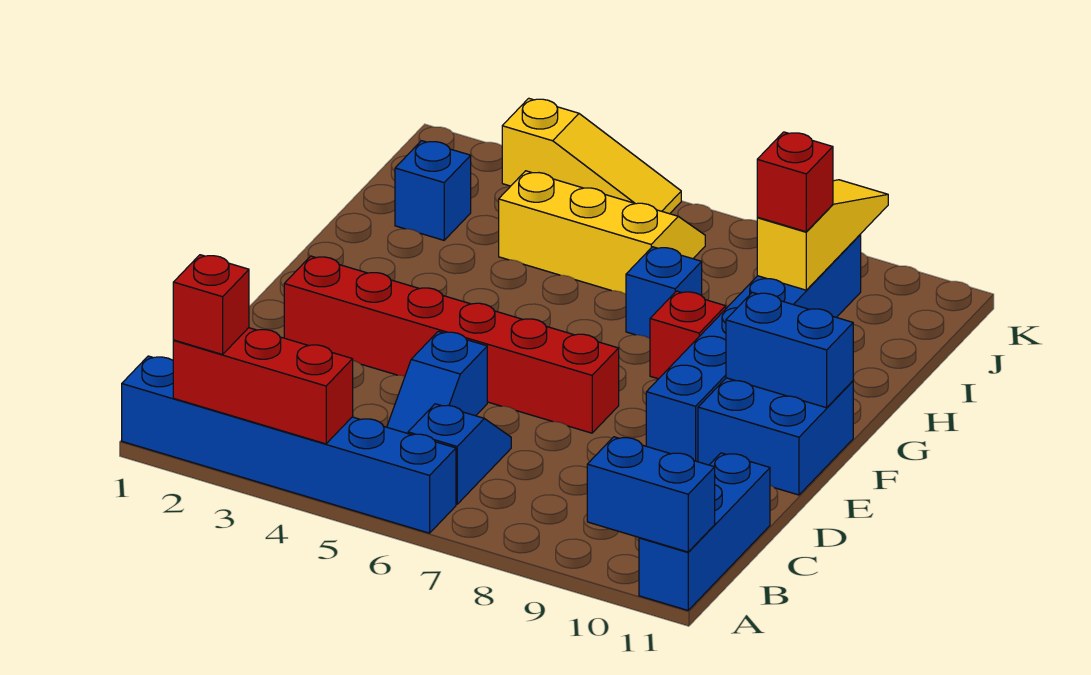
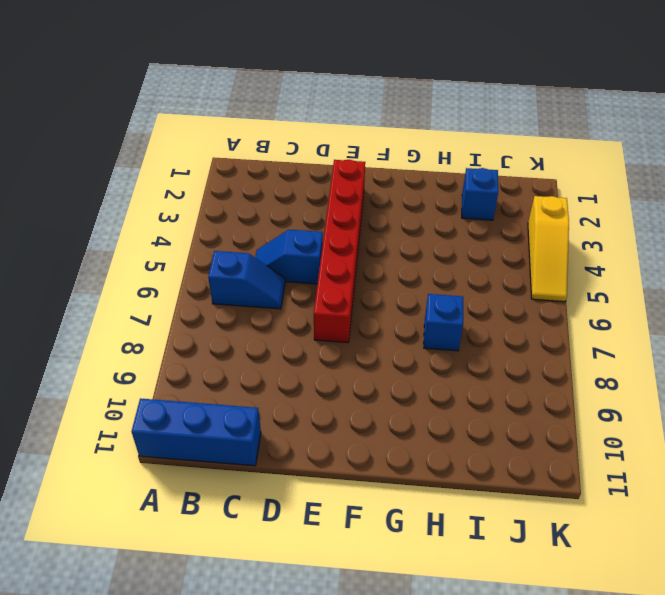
none -> blue 1x6 brick [122,356,456,533]
none -> blue 1x6 brick [646,235,861,462]
none -> blue 2x2 brick [698,378,853,495]

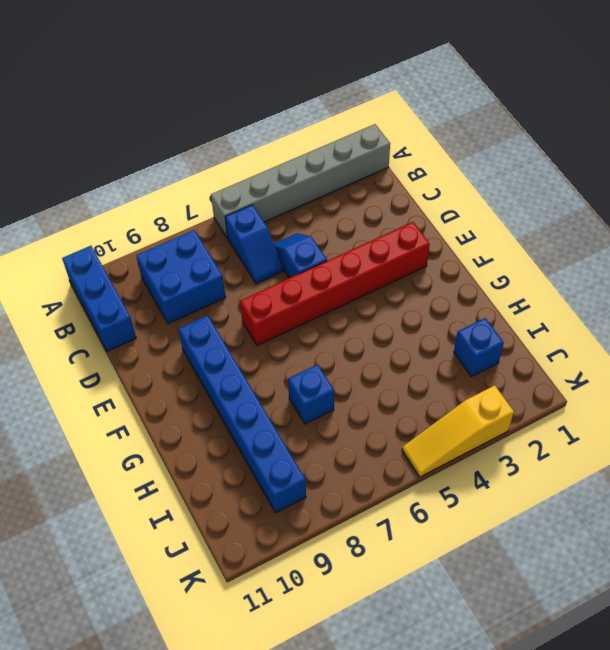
grey 1x6 brick [211,124,390,238] -> blue 1x6 brick [122,356,456,533]
blue 2x2 brick [136,230,226,324] -> blue 2x2 brick moved to [698,378,853,495]
none -> red 1x1 brick [650,291,726,379]
none -> yellow 2x3 slope [499,171,705,294]
none -> red 1x3 brick [173,328,353,444]

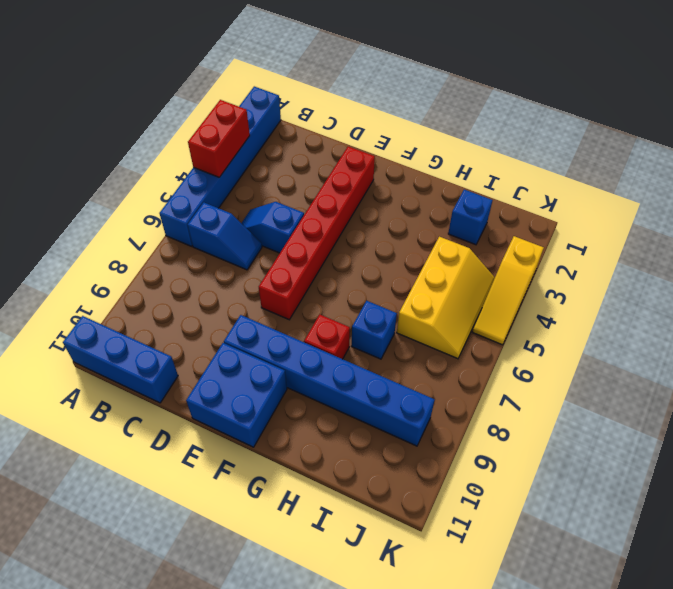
red 1x2 brick [188,100,250,177] -> red 1x3 brick [173,328,353,444]
none -> blue 1x2 brick [587,437,715,552]
none -> blue 1x2 brick [726,292,853,408]
none -> yellow 1x3 slope [757,180,888,290]

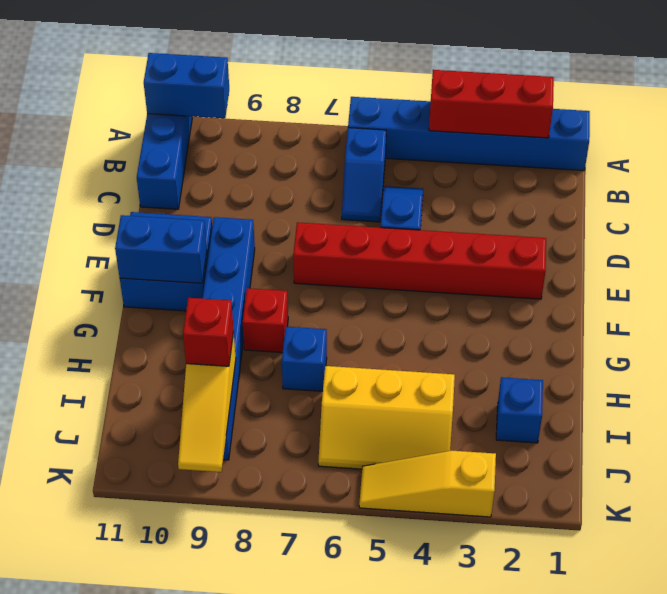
none -> red 1x1 brick [173,255,249,354]

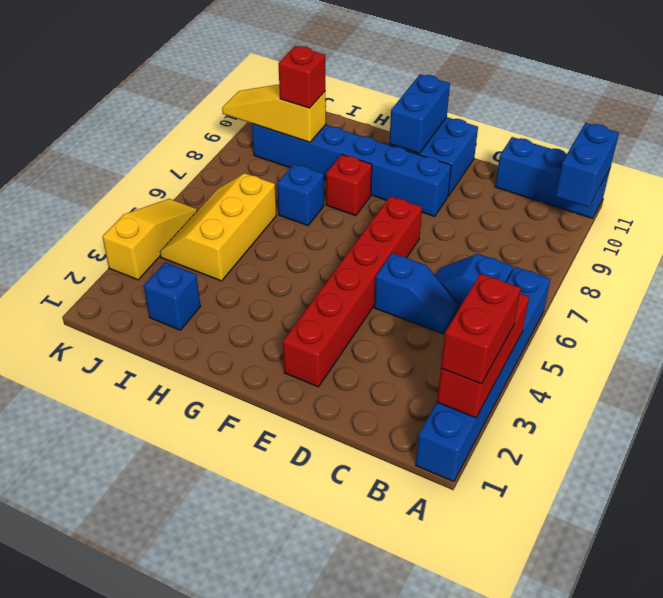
red 1x2 brick [441,274,521,384] -> red 1x1 brick [173,255,249,354]

